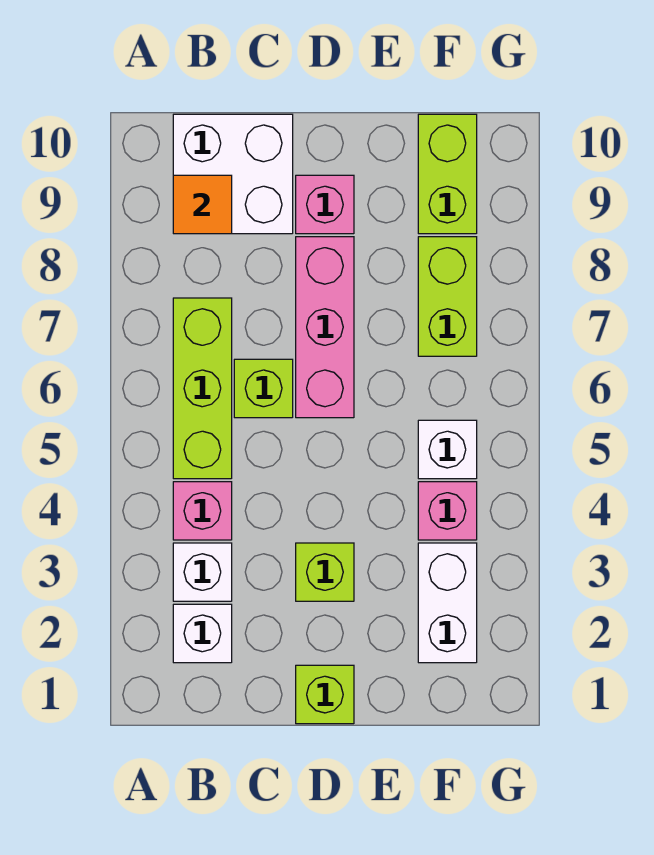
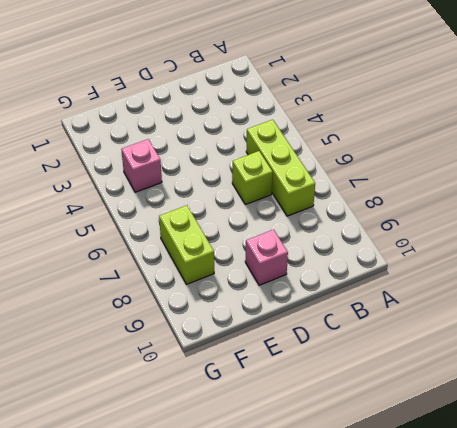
none -> white 1x1 brick [173,604,232,663]
none -> white 1x1 brick [173,543,232,601]
none -> pink 1x1 brick [173,482,232,540]

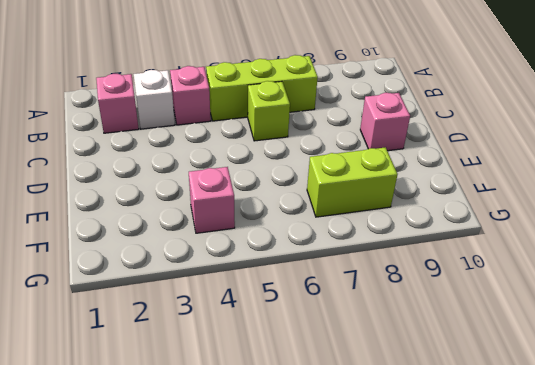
pink 1x1 brick [96,74,139,133] -> white 1x1 brick [173,604,232,663]
none -> white 2x2 brick [173,114,293,234]
none -> lime 1x1 brick [296,665,354,724]
none -> lime 1x1 brick [296,543,354,601]

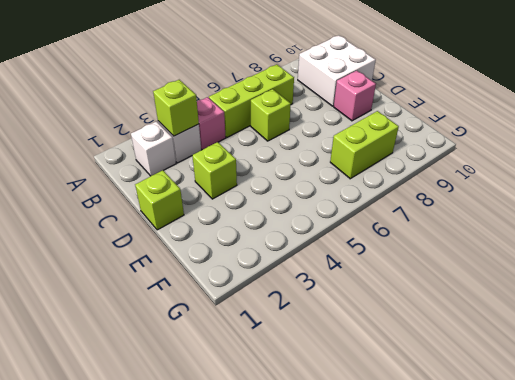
lime 1x1 brick [153,80,199,136] -> none
none -> pink 1x3 brick [296,237,354,418]
none -> white 1x2 brick [418,543,477,663]
none -> pink 1x1 brick [418,482,477,540]

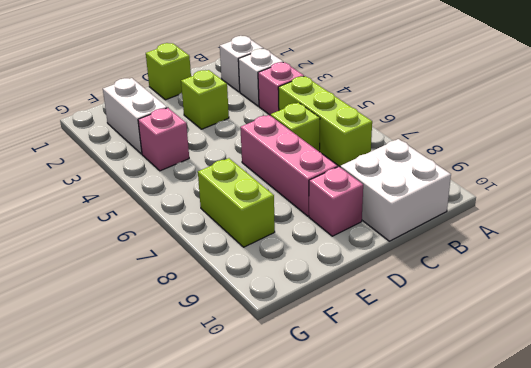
none -> white 1x1 brick [418,420,477,479]
none -> lime 1x2 brick [418,114,477,234]
none -> orange 1x1 tile [173,175,232,234]

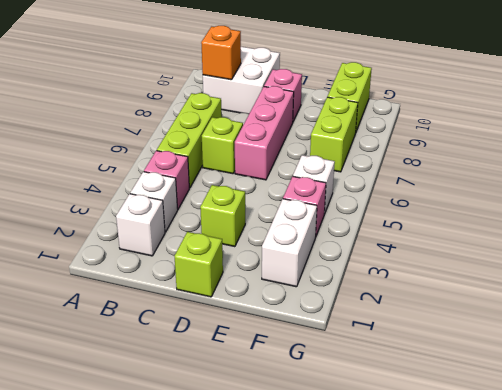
orange 1x1 brick [201,26,241,80] -> orange 1x1 tile [173,175,232,234]

